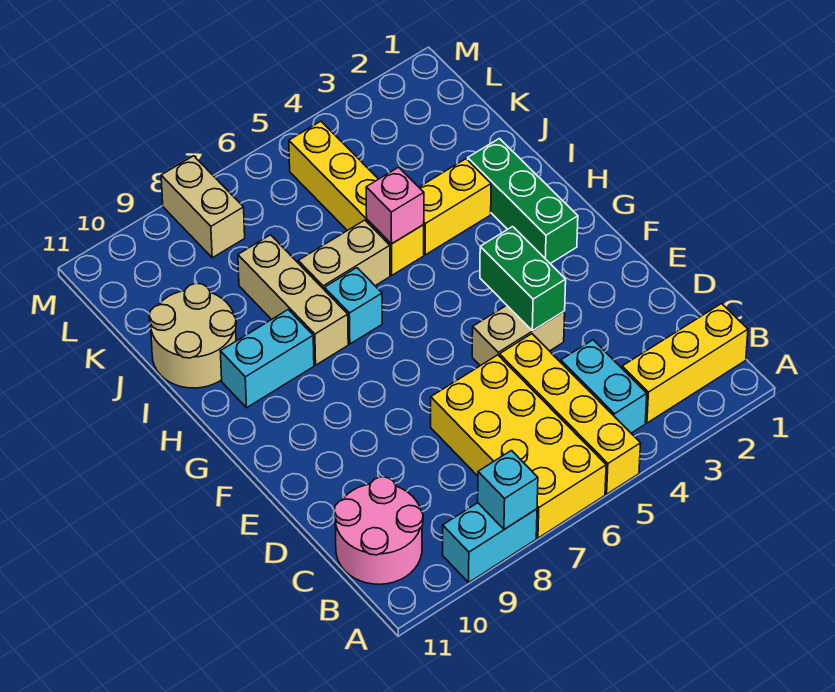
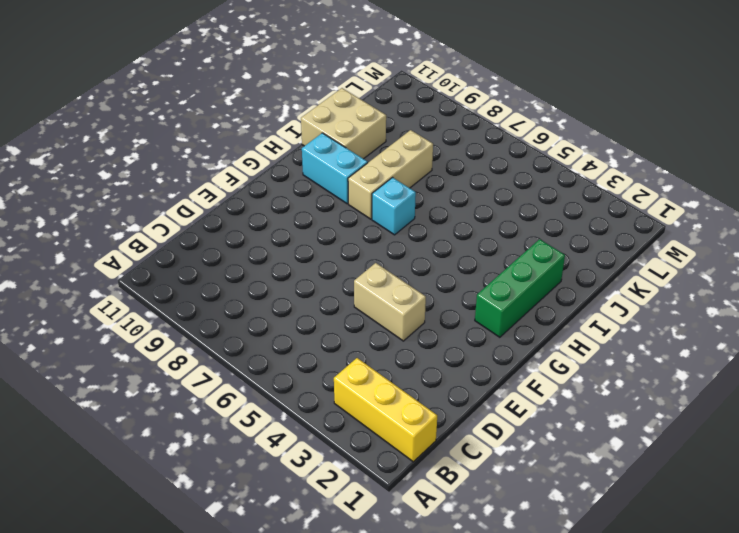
tan 2x2 brick [301,88,386,159] -> tan 2x2 round brick [149,283,236,388]
none -> yellow 1x4 brick [500,334,641,494]
none -> yellow 2x4 brick [431,355,606,538]
none -> cyan 1x2 brick [443,503,537,582]

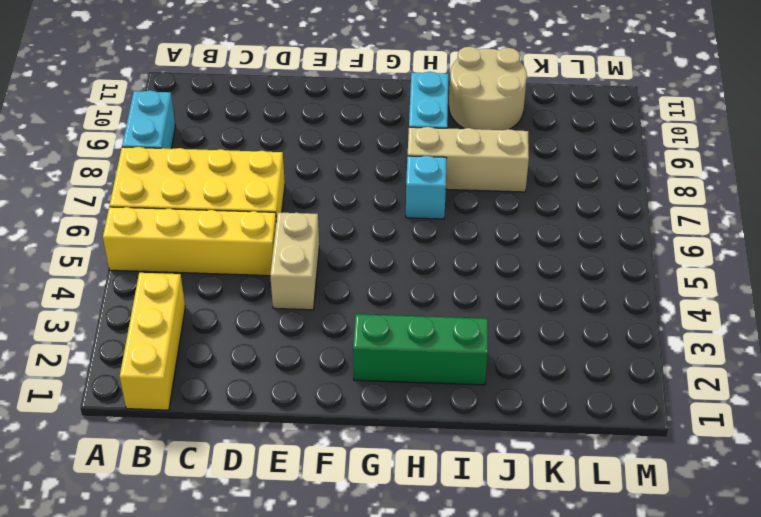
none -> cyan 1x2 brick [561,340,647,433]
none -> pink 2x2 round brick [334,477,423,584]
none -> yellow 1x2 brick [419,159,491,255]

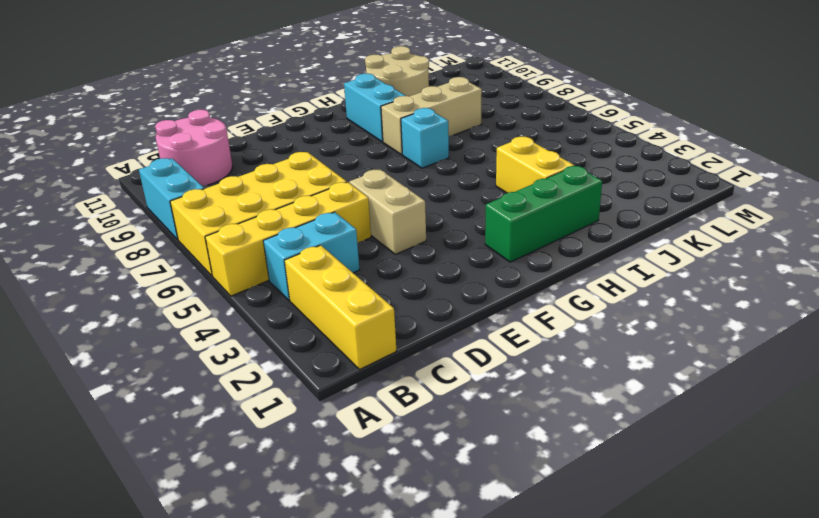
none -> yellow 1x4 brick [289,121,424,275]
none -> tan 1x2 brick [298,220,390,289]
none -> tan 1x2 brick [161,156,245,258]

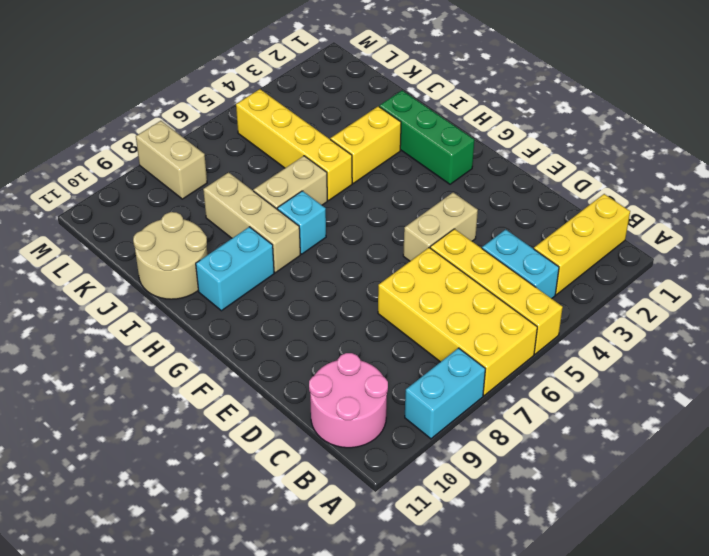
none -> cyan 1x1 brick [478,451,538,529]
none -> green 1x2 brick [480,227,566,331]
none -> pink 1x1 brick [366,167,424,244]

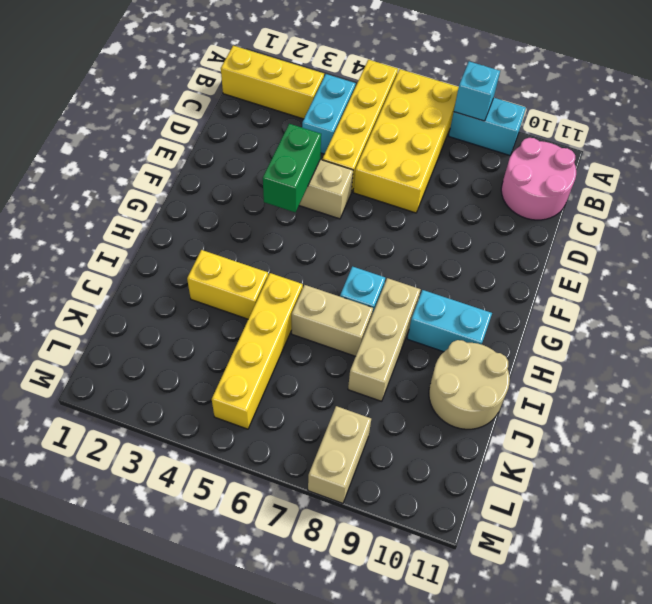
none -> green 1x3 brick [468,138,578,264]
none -> pink 1x1 brick [366,167,424,244]

